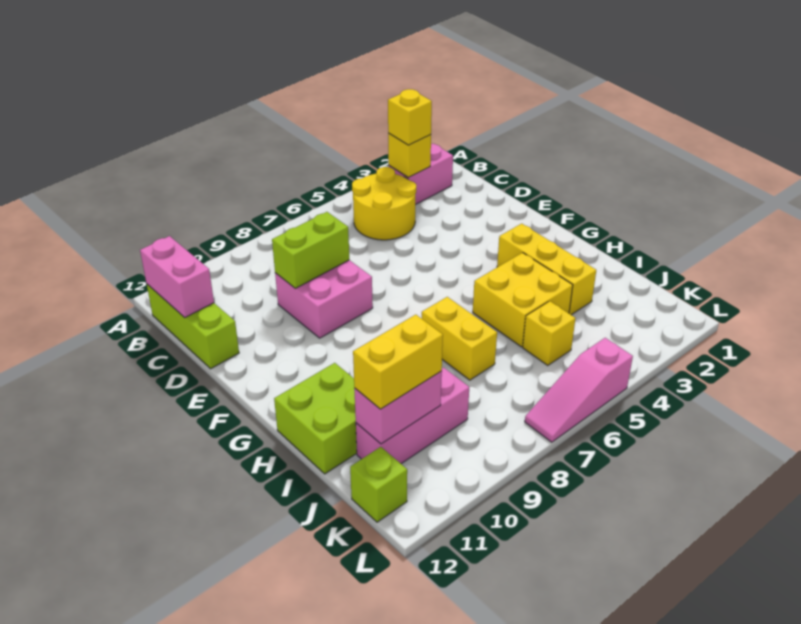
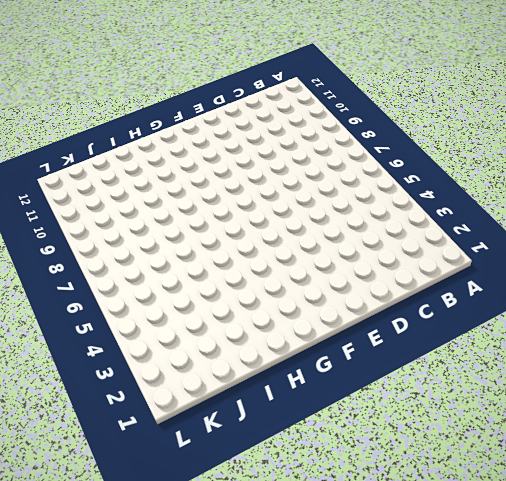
none -> pink 1x2 brick [389,143,453,205]
none -> yellow 2x2 round brick [352,167,416,240]
none -> lime 1x3 brick [147,284,239,369]

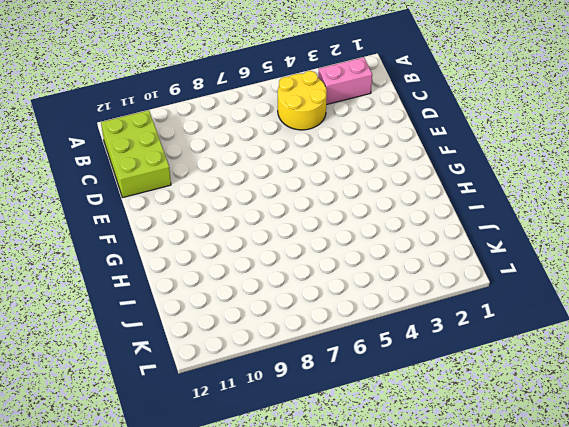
lime 2x3 brick [101,110,171,197] -> lime 1x3 brick [147,284,239,369]
none -> pink 2x2 brick [275,260,373,338]
none -> yellow 1x3 brick [497,224,596,315]
none -> yellow 2x2 brick [473,253,573,347]

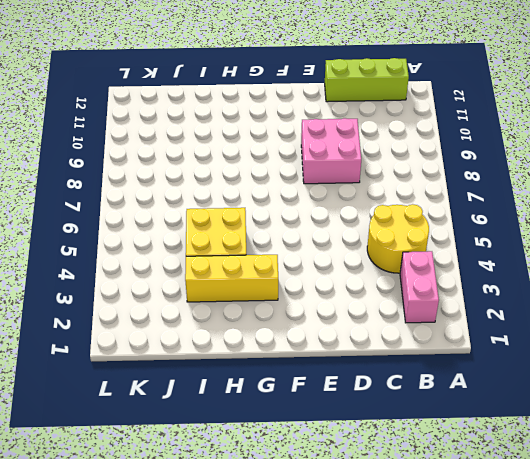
none -> yellow 1x2 brick [422,297,497,380]
none -> lime 2x2 brick [274,363,357,474]
none -> yellow 1x1 brick [523,301,576,366]

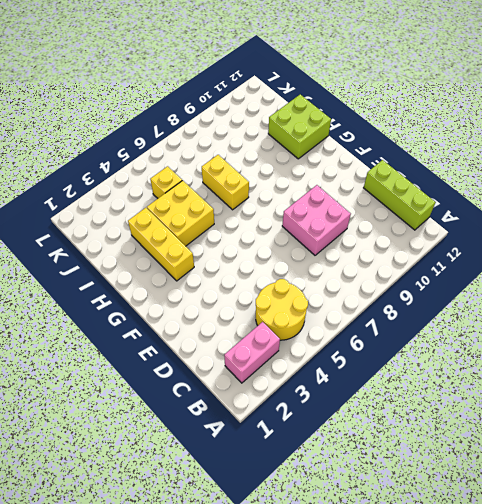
none -> pink 1x3 brick [356,367,469,464]
none -> lime 1x1 brick [350,447,407,522]
none -> pink 1x3 slope [525,338,633,442]

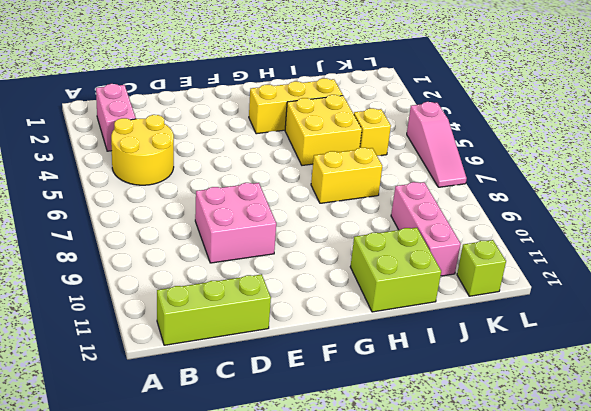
none -> yellow 1x1 brick [388,133,431,177]
none -> pink 1x2 brick [140,236,214,318]
none -> lime 1x2 brick [272,212,349,288]

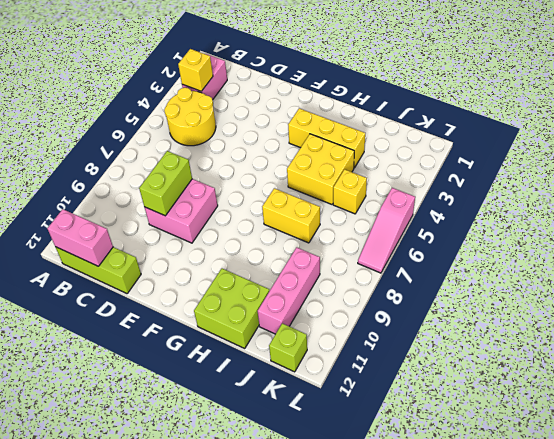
none -> pink 1x2 brick [354,371,442,444]
none -> yellow 1x1 brick [388,89,432,145]
none -> yellow 1x2 brick [353,315,443,409]

